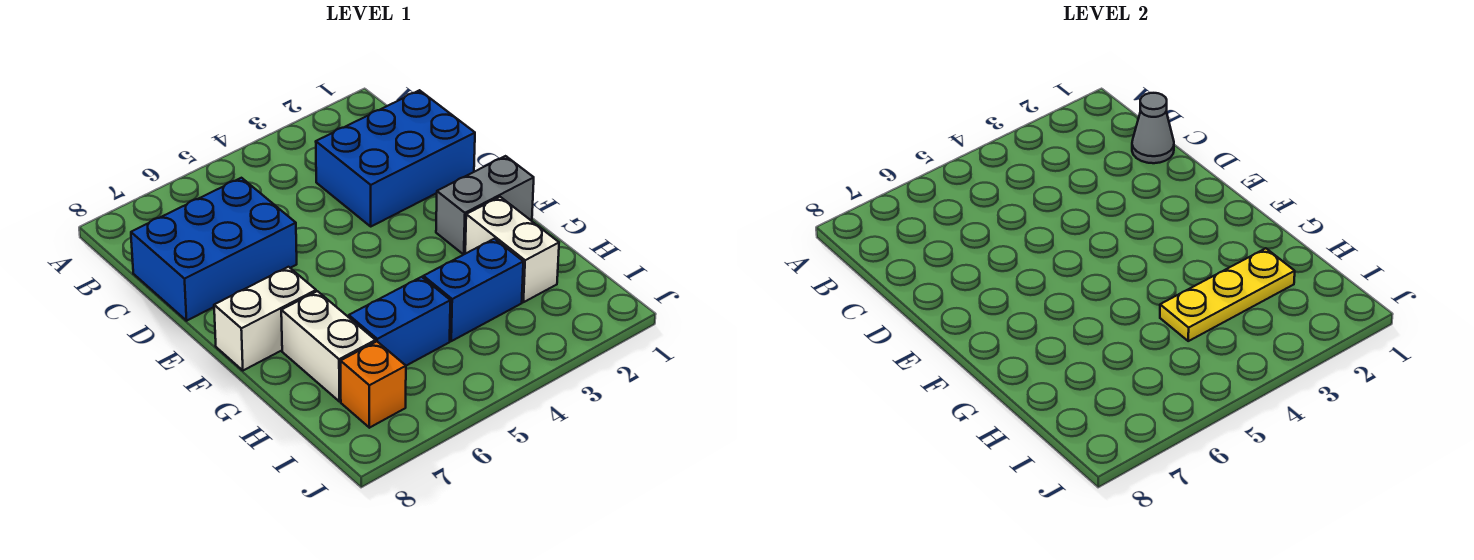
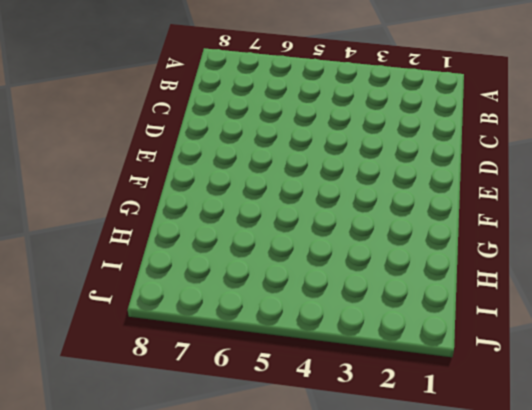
none -> blue 2x3 brick [316,90,475,226]
none -> blue 2x3 brick [131,178,297,321]

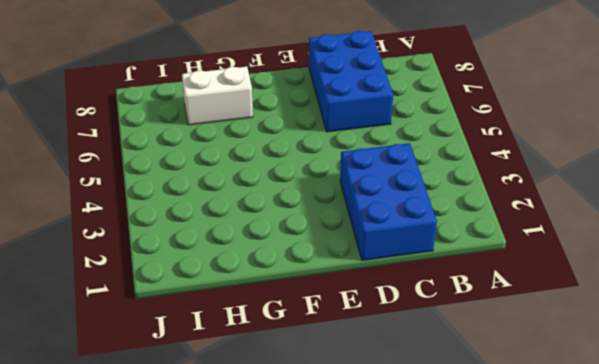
none -> grey 1x2 brick [436,156,534,255]
none -> white 1x2 brick [214,267,316,370]

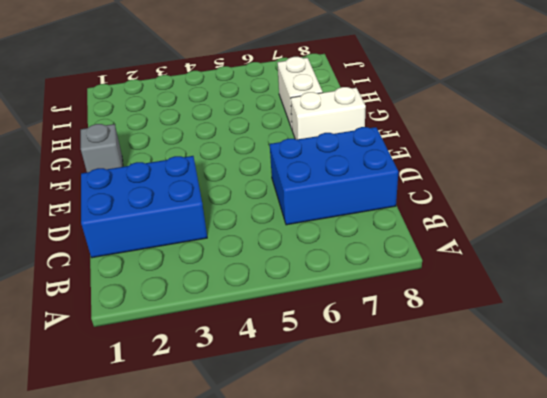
grey 1x1 brick [81,124,123,172] -> grey 1x2 brick [436,156,534,255]
none -> white 1x2 brick [465,197,559,302]
none -> blue 1x2 brick [423,239,523,341]

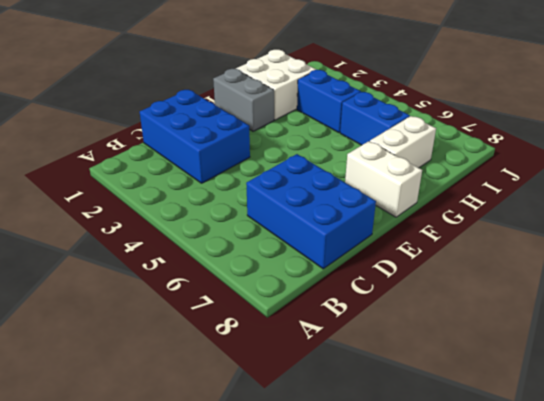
white 2x2 brick [236,50,316,120] -> white 1x2 brick [465,197,559,302]
none -> orange 1x1 brick [341,341,406,428]
none -> grey 1x1 cone [1132,93,1174,163]

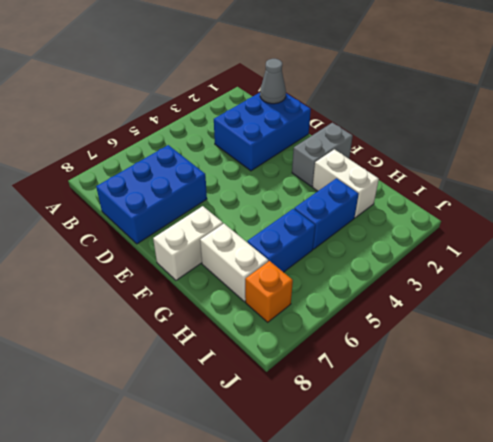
none -> yellow 1x3 plate [1160,248,1295,341]

